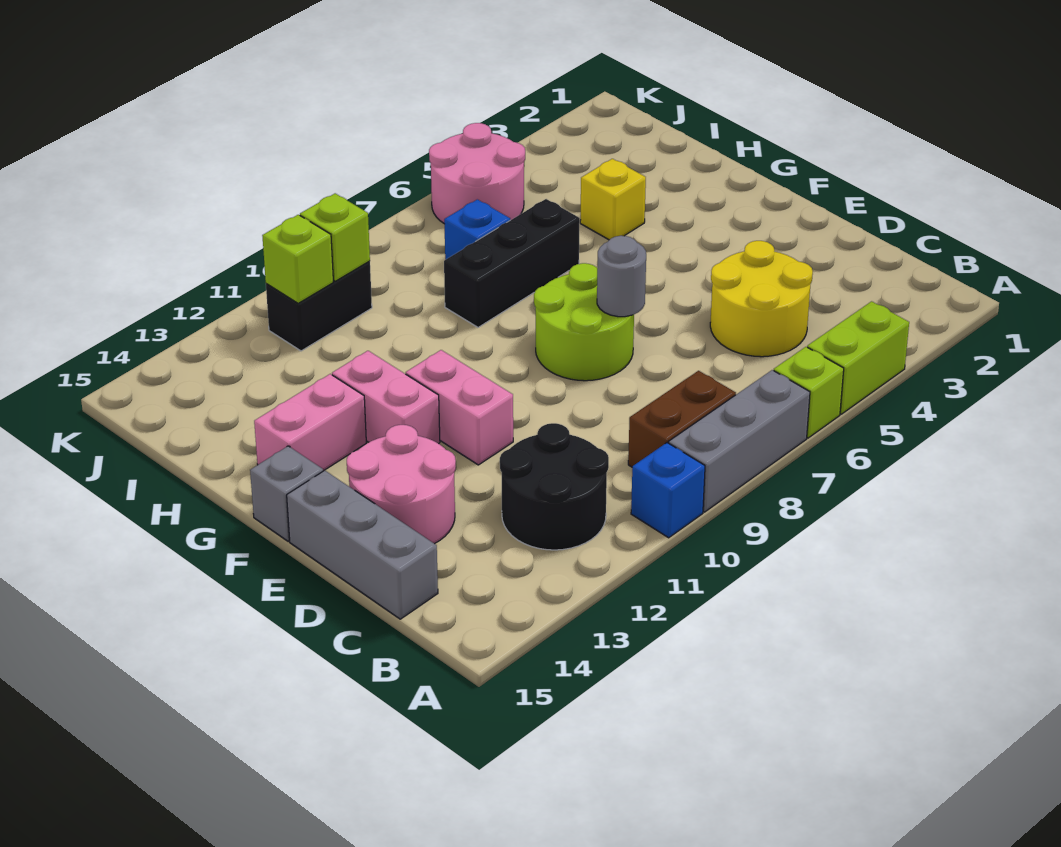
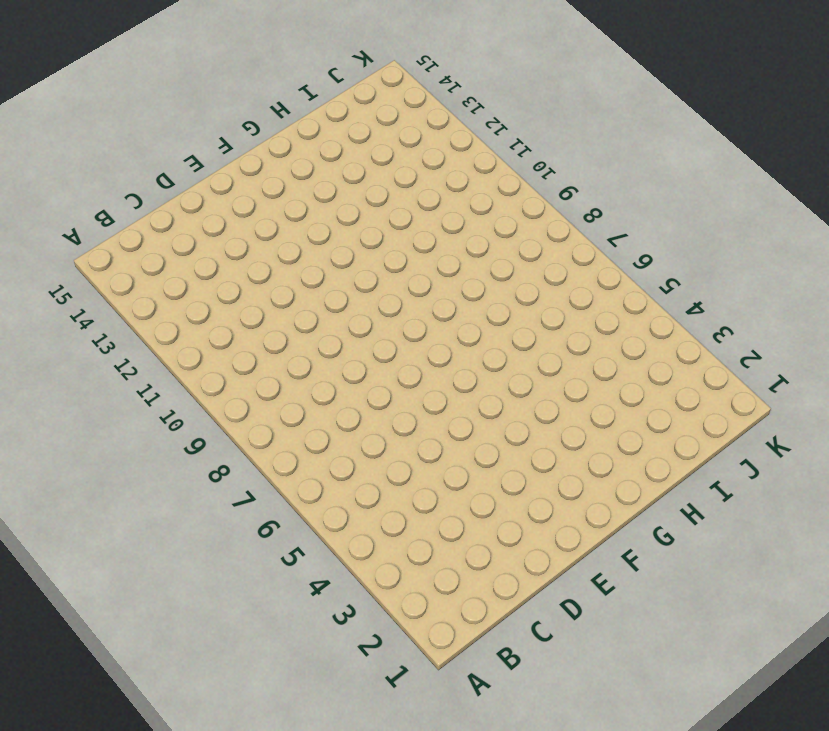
none -> lime 1x2 brick [807,301,909,414]
none -> lime 1x1 brick [774,347,844,438]
none -> grey 1x3 brick [669,370,810,512]

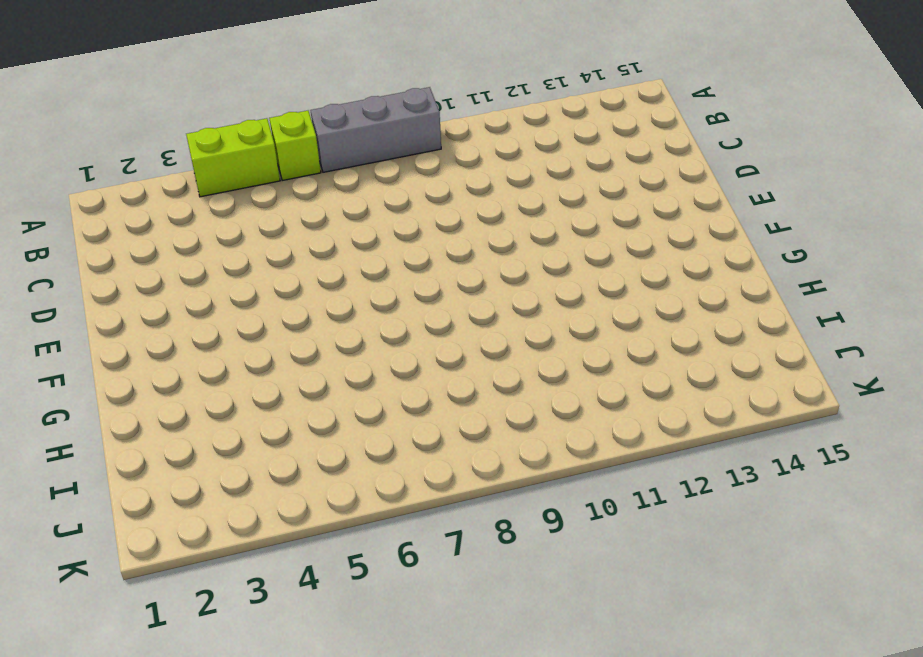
none -> blue 1x1 brick [631,443,705,538]
none -> brown 1x2 brick [628,371,736,467]
none -> black 2x2 round brick [500,423,609,550]

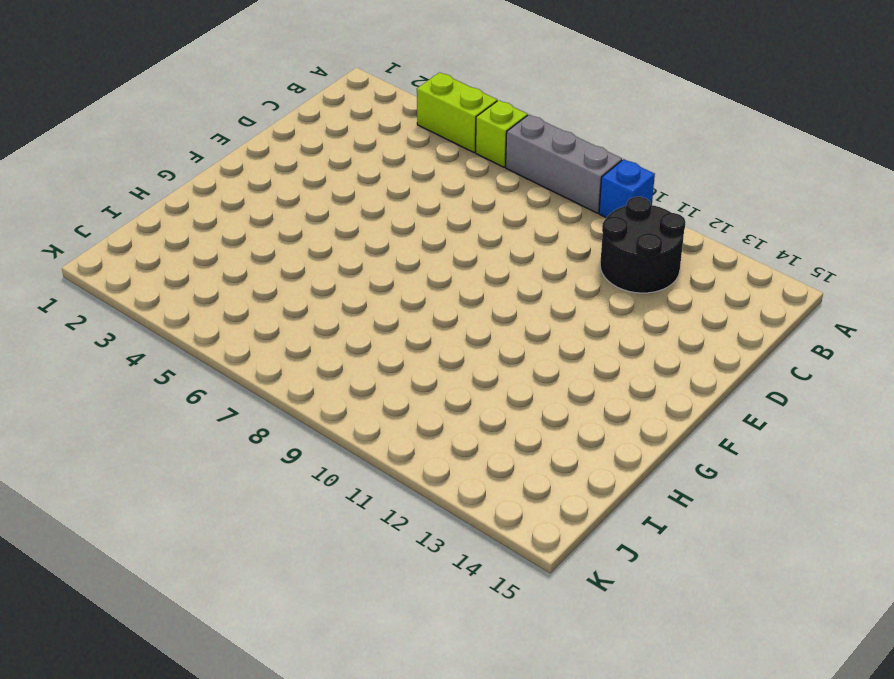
none -> brown 1x2 brick [628,371,736,467]
none -> yellow 2x2 round brick [710,241,813,357]
none -> grey 1x3 brick [287,470,438,619]

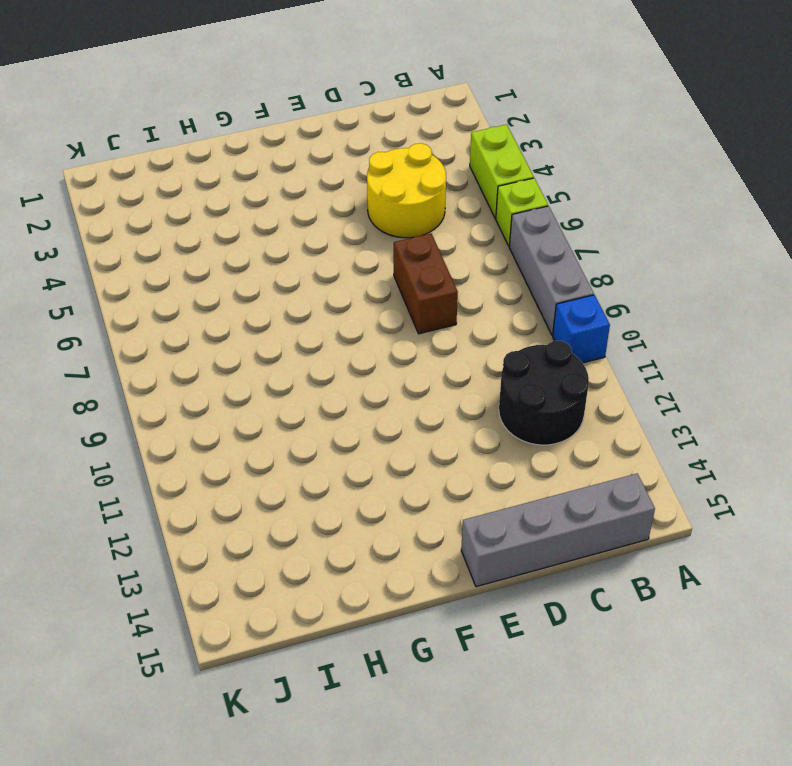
grey 1x4 brick [461,473,655,587] -> grey 1x3 brick [287,470,438,619]
brown 1x2 brick [394,233,458,334] -> brown 1x2 brick moved to [628,371,736,467]
none -> pink 2x2 round brick [347,425,456,544]
none -> lime 2x2 round brick [534,263,634,381]
none -> pink 1x2 brick [406,350,513,465]

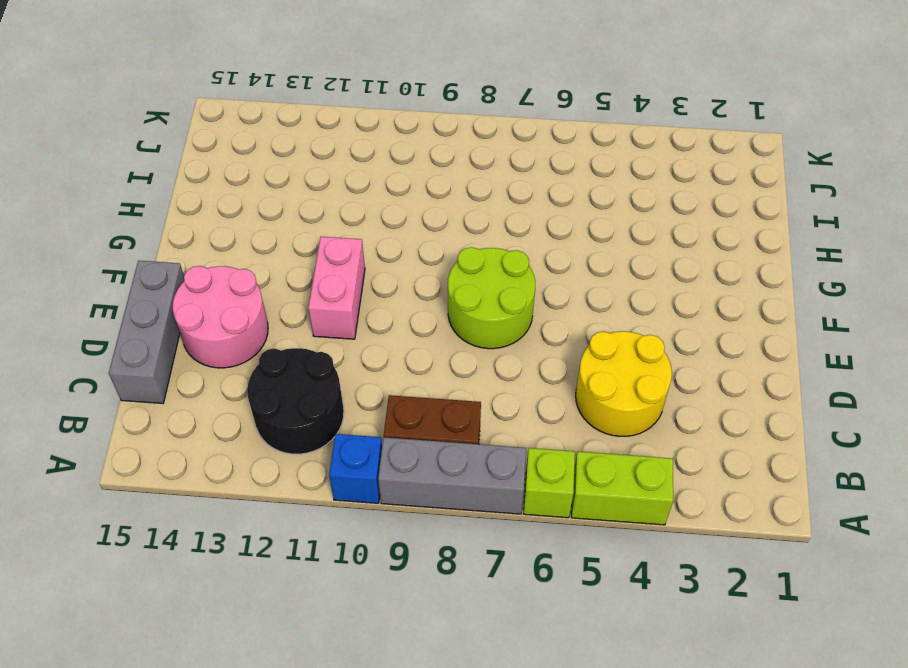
none -> pink 1x2 brick [332,351,440,444]
none -> grey 1x1 brick [250,446,323,541]
none -> pink 1x2 brick [254,374,366,471]

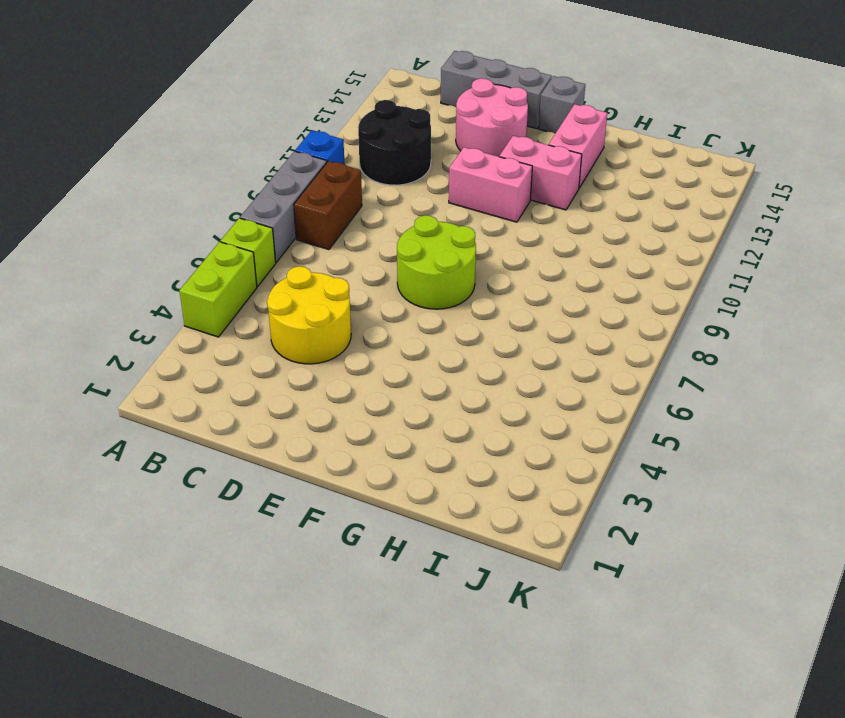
none -> yellow 1x1 brick [580,159,646,240]
none -> black 1x3 brick [444,199,580,327]
none -> blue 1x1 brick [444,199,510,260]

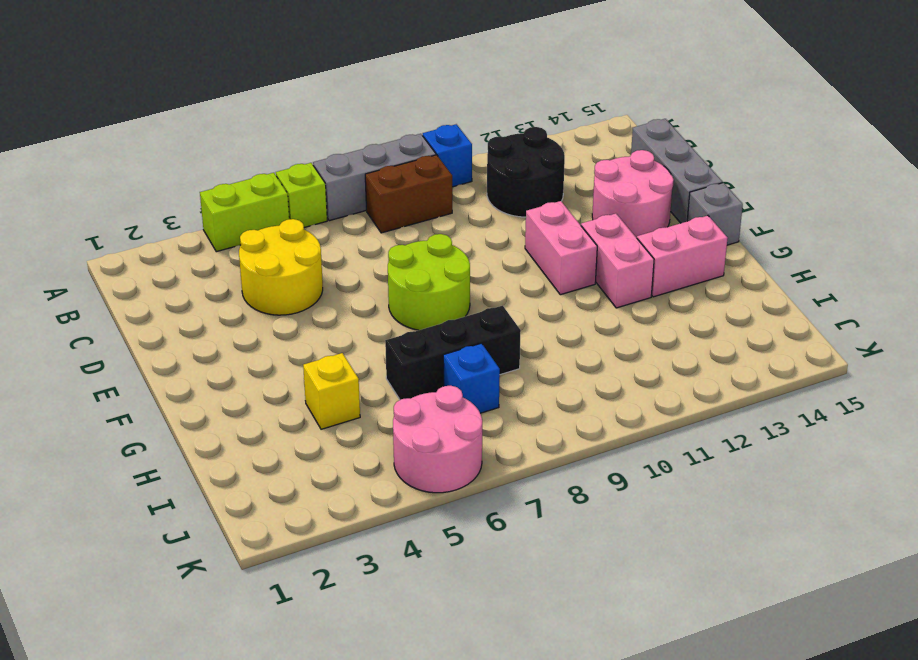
none -> black 1x2 brick [266,261,372,351]
none -> grey 1x1 round brick [597,236,646,317]
none -> lime 1x1 brick [300,193,370,281]

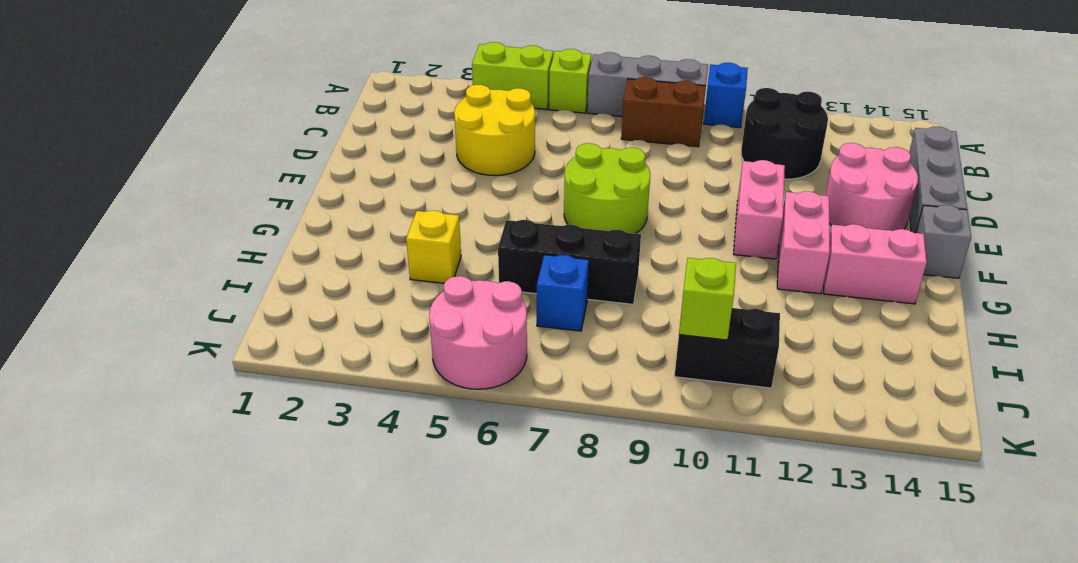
none -> grey 1x1 round brick [597,236,646,317]
none -> lime 1x1 brick [262,215,333,303]

